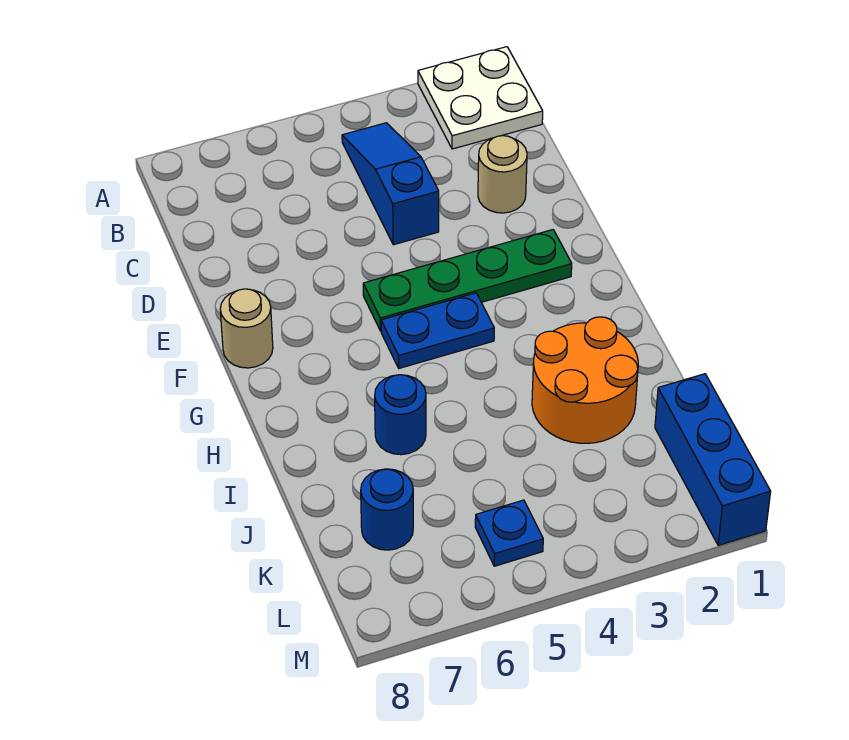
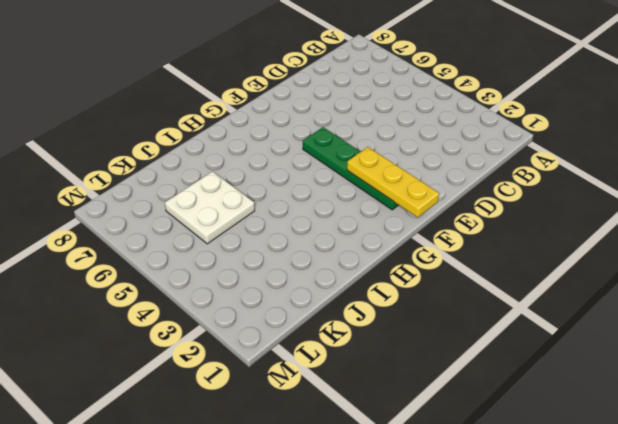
yellow 1x3 plate [347,147,439,218] -> none
white 2x2 plate [165,171,255,244] -> white 2x2 plate moved to [418,47,543,149]
none -> blue 1x3 slope [342,123,439,245]
none -> tan 1x1 round brick [478,136,527,213]

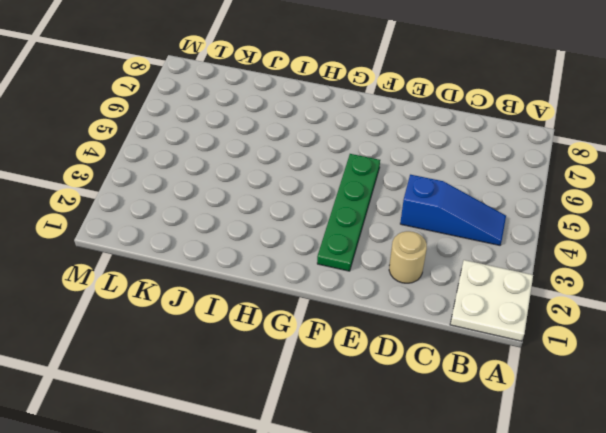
none -> tan 1x1 round brick [220,289,273,368]
none -> blue 1x2 plate [381,293,494,368]

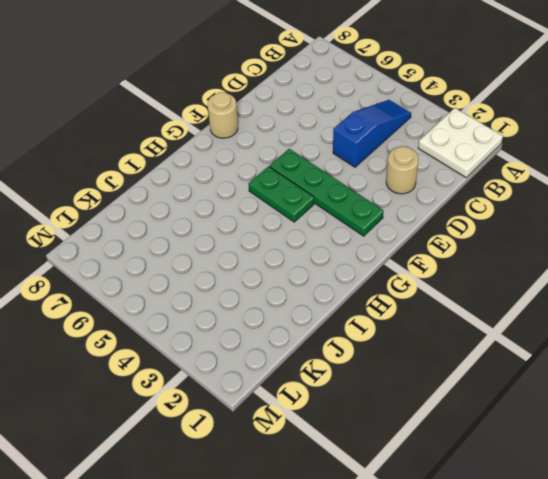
green 1x2 plate [249,166,314,222] -> blue 1x2 plate [381,293,494,368]
none -> orange 2x2 round brick [532,317,638,443]
none -> blue 1x1 round brick [375,375,426,455]

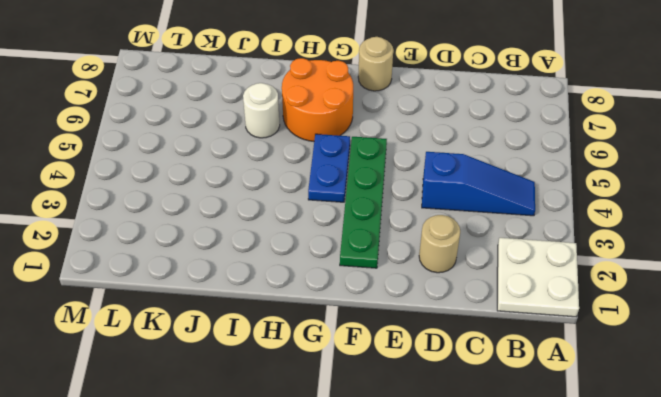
orange 2x2 round brick [282,58,353,141] -> orange 2x2 round brick moved to [532,317,638,443]
white 1x1 round brick [243,83,280,138] -> blue 1x1 round brick [375,375,426,455]
none -> blue 1x3 brick [655,374,771,545]
none -> blue 1x1 round brick [361,469,413,550]

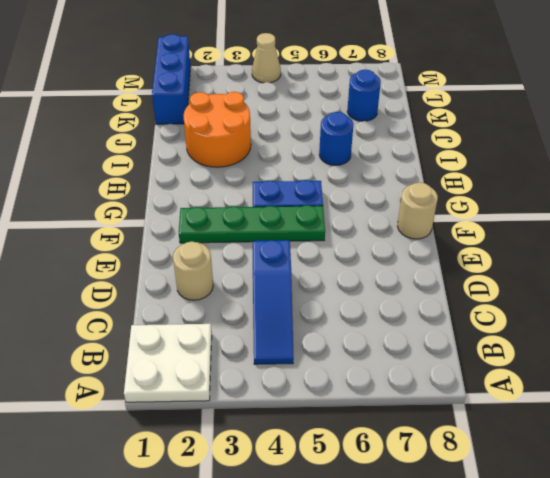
tan 1x1 cone [252,33,281,83] -> none
none -> blue 1x1 plate [475,500,543,566]

